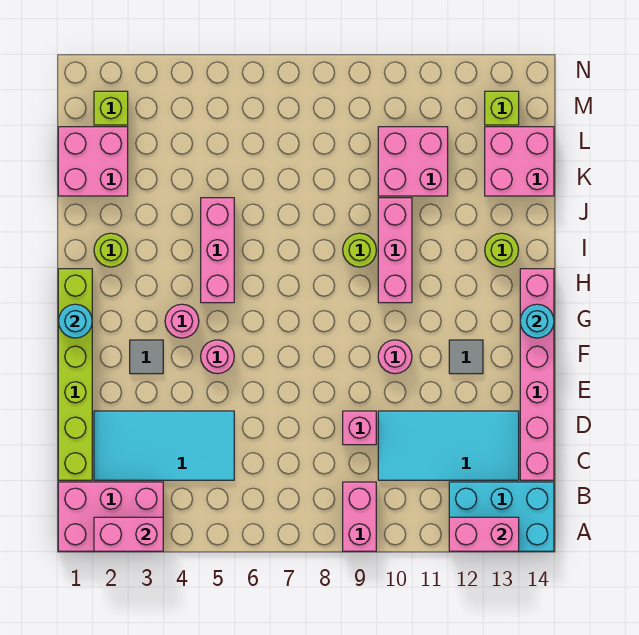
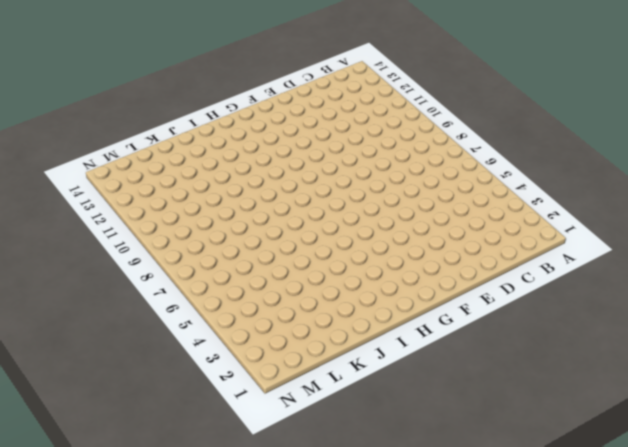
none -> pink 2x3 brick [58,482,163,551]
none -> pink 1x2 brick [343,482,376,551]
none -> cyan 2x3 brick [449,482,554,551]

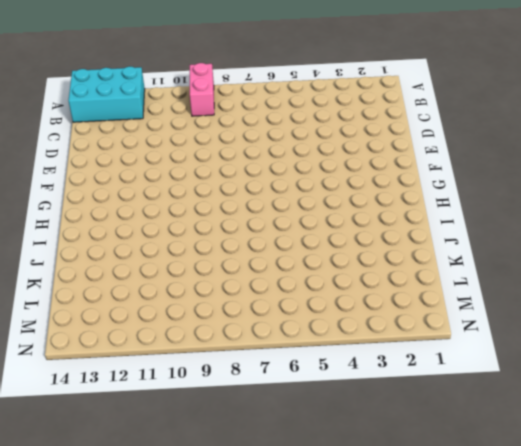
none -> pink 2x3 brick [58,482,163,551]
none -> lime 1x6 brick [58,269,92,480]
none -> cyan 2x4 tile [94,411,234,480]

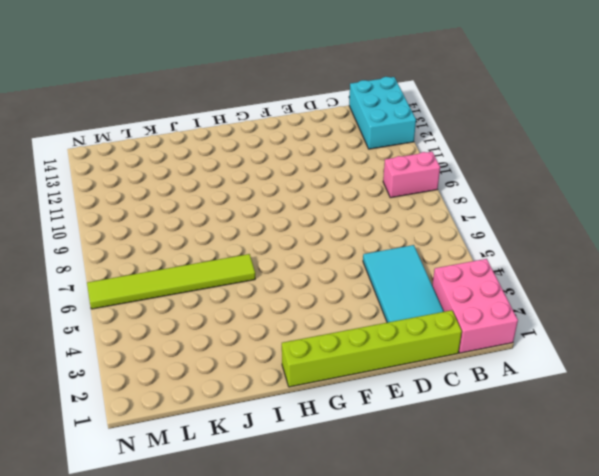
lime 1x6 tile [87,254,255,309] -> none
none -> cyan 2x4 tile [378,411,519,480]
none -> pink 1x6 brick [520,269,554,480]
none -> pink 1x1 brick [343,411,376,445]

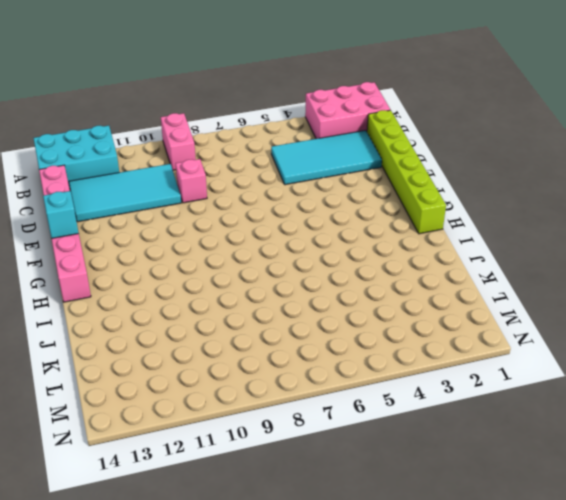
cyan 1x1 brick [43,191,79,239] -> none
none -> grey 1x1 tile [130,340,163,374]
none -> pink 1x1 round brick [201,340,234,374]
none -> pink 1x1 round brick [378,340,412,374]

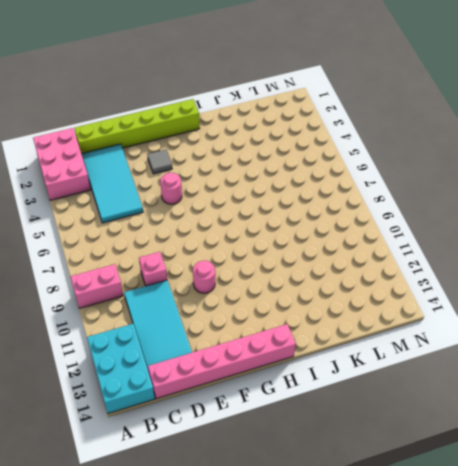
none -> grey 1x1 tile [449,340,483,374]
none -> pink 1x1 round brick [165,304,199,338]
none -> pink 1x3 brick [201,198,234,303]

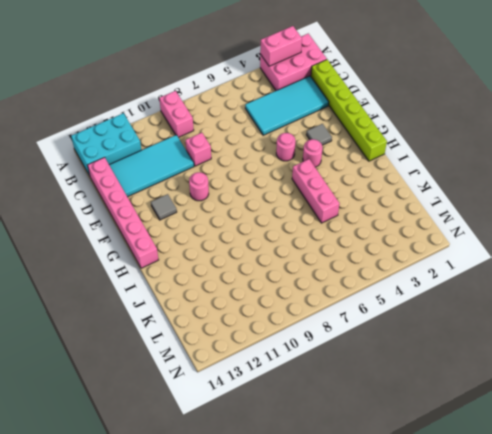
none -> pink 1x3 brick [378,198,412,303]
none -> lime 1x1 round brick [94,233,128,267]
none -> lime 1x1 round brick [343,233,376,267]

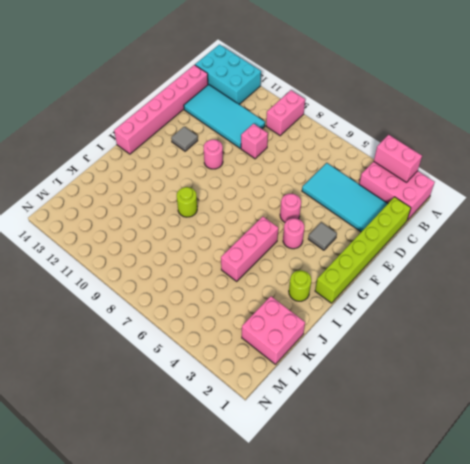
none -> pink 1x3 brick [378,198,412,303]
none -> lime 1x1 round brick [485,233,518,267]
none -> pink 2x2 brick [378,127,448,196]

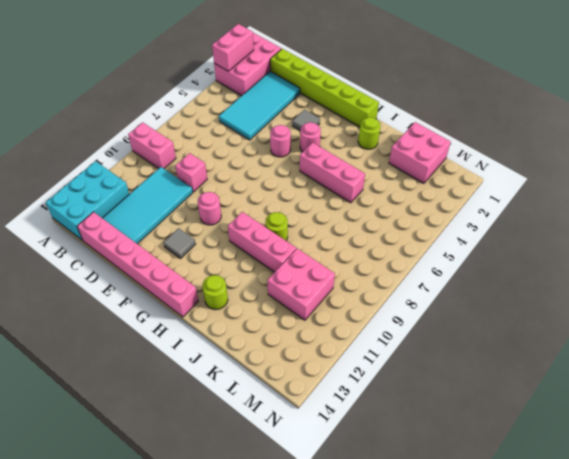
none -> pink 2x2 brick [485,127,554,196]
none -> lime 1x1 brick [94,91,128,125]
none -> lime 1x1 brick [485,91,519,125]

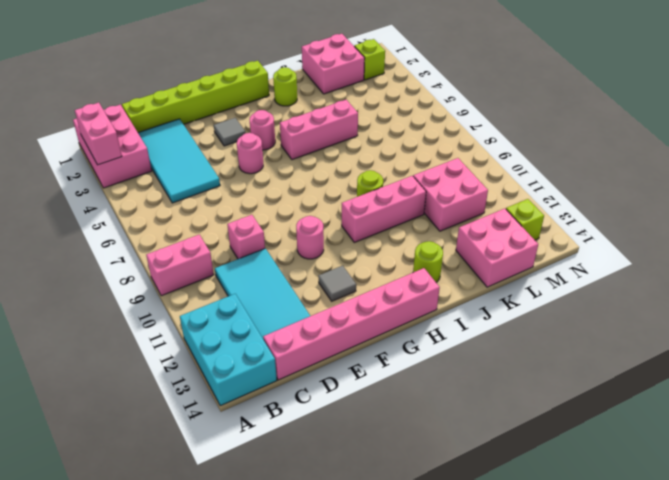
none -> pink 1x2 brick [449,517,519,551]
none -> cyan 1x1 round brick [58,304,92,338]
none -> cyan 1x1 round brick [520,304,554,338]

